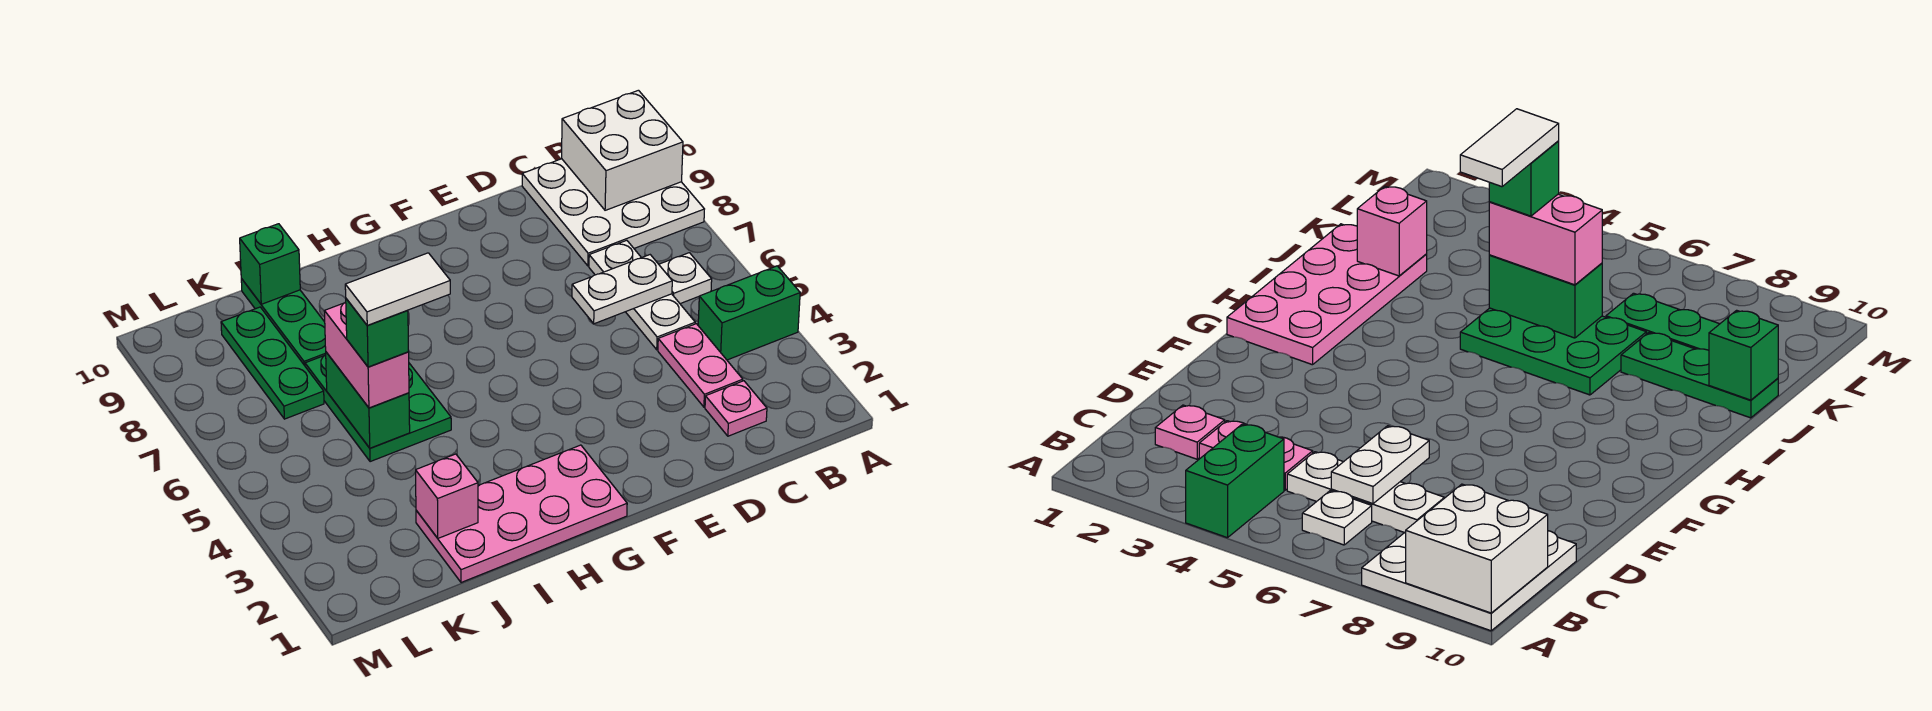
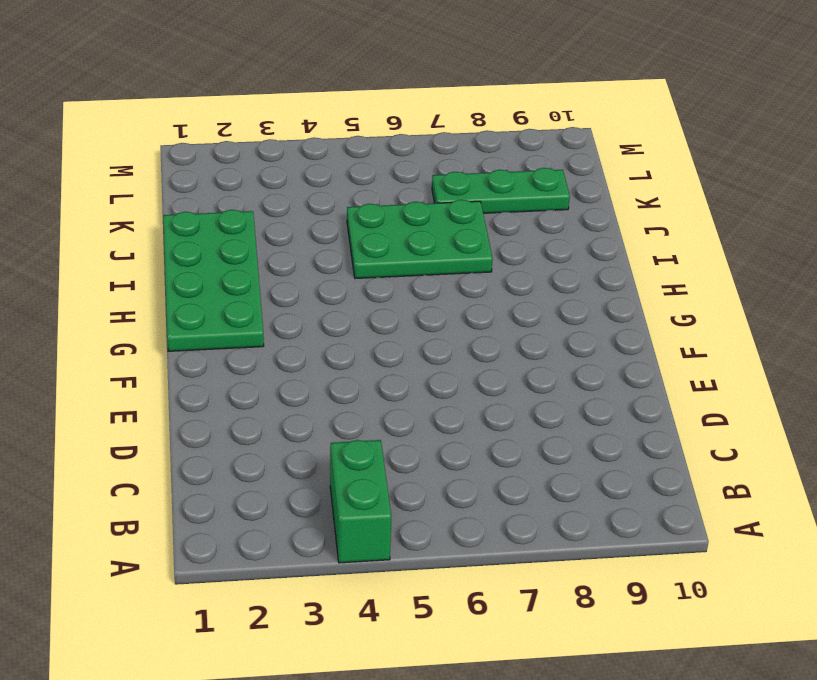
green 2x4 plate [163,210,264,351] -> pink 2x4 plate [416,445,627,583]
none -> white 3x3 plate [522,159,704,266]
none -> white 1x1 plate [659,253,712,304]
none -> pink 1x1 plate [705,381,767,436]

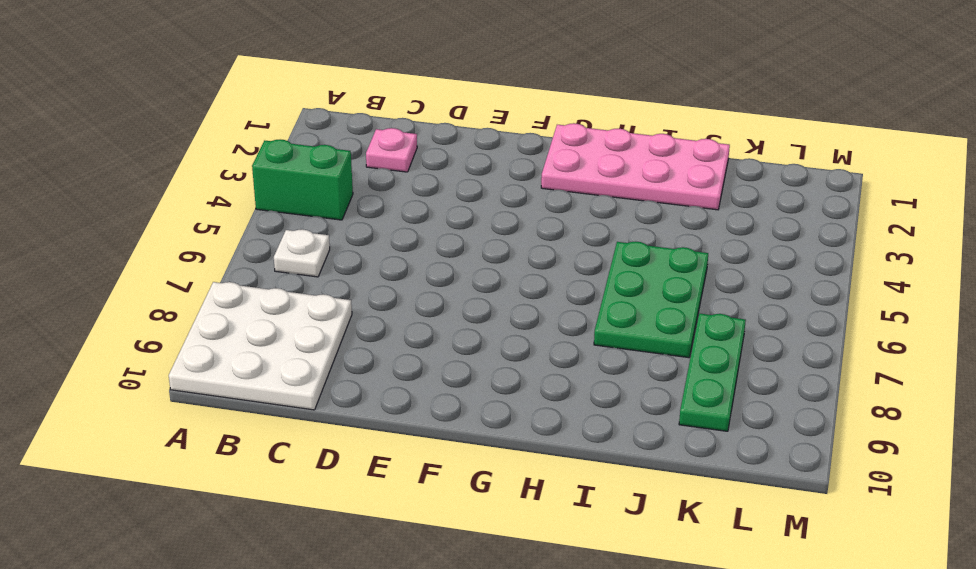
none -> pink 1x2 plate [658,324,743,407]
none -> white 1x3 plate [589,240,695,350]
none -> green 1x3 plate [241,279,326,366]

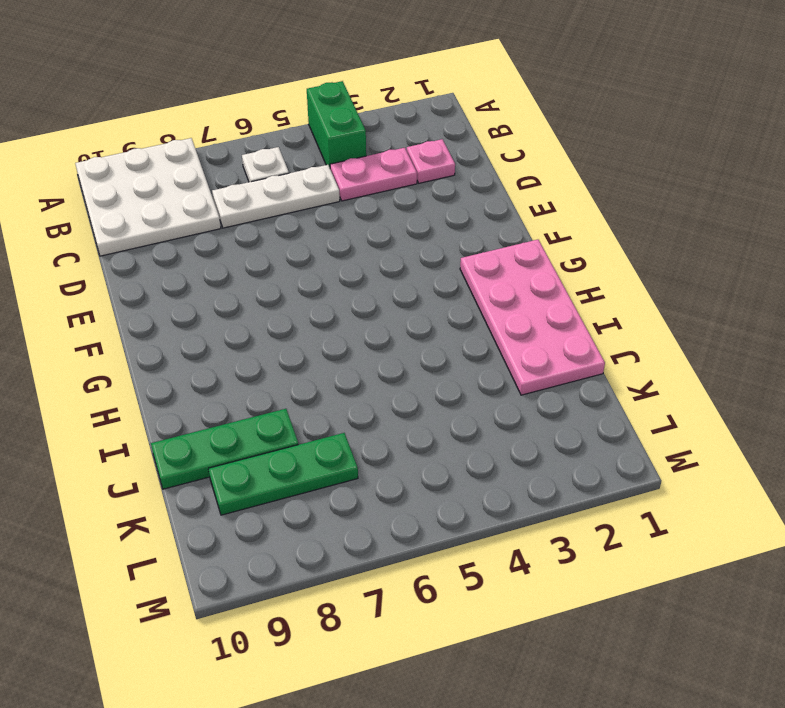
none -> green 2x3 plate [305,355,451,462]
none -> white 2x2 brick [562,90,683,210]
none -> white 1x2 plate [572,255,672,324]

